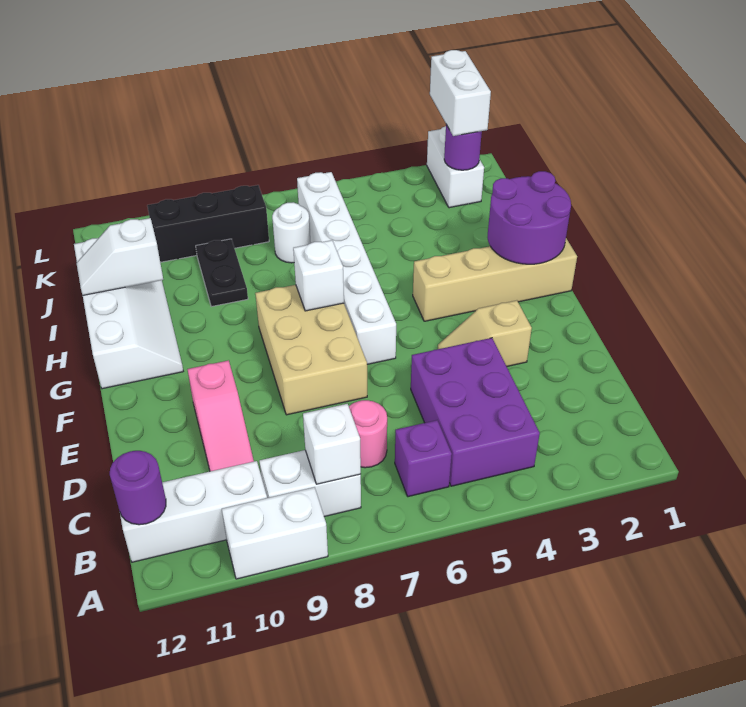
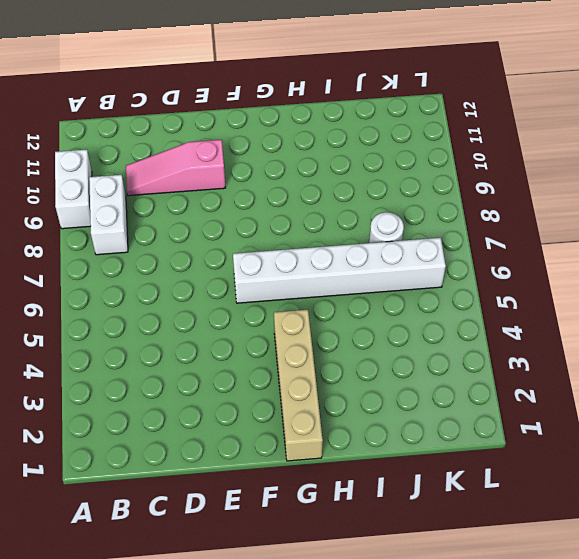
none -> purple 2x3 brick [411,338,540,486]
none -> purple 1x1 brick [395,420,452,497]
none -> white 1x3 brick [120,461,267,562]

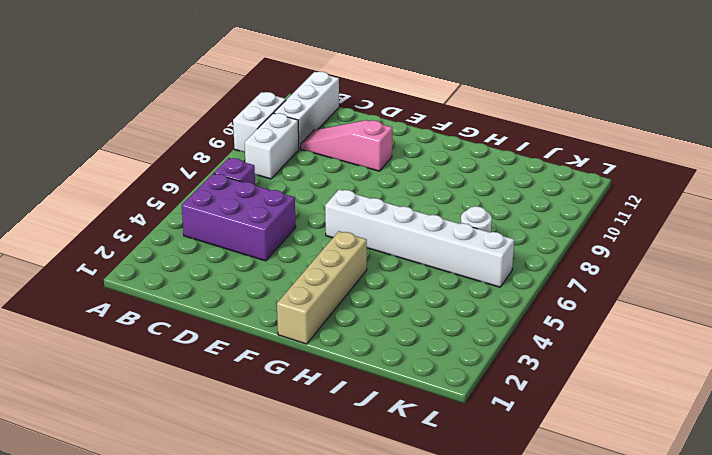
none -> pink 1x1 round brick [349,400,387,468]
none -> tan 1x2 slope [438,300,532,366]
none -> tan 2x3 brick [255,285,367,415]

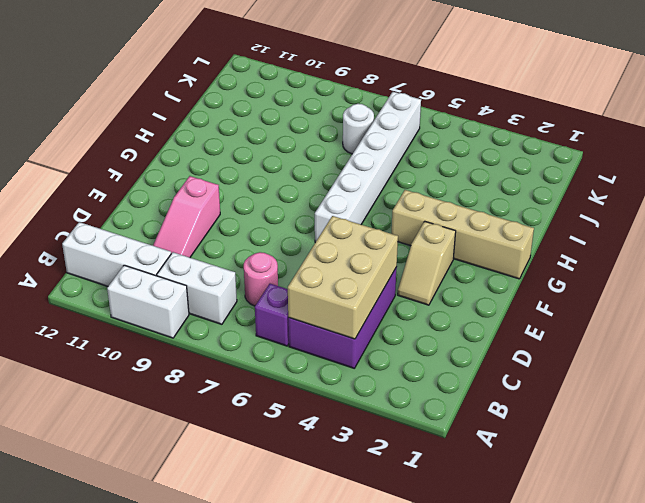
tan 2x3 brick [288,216,398,339] -> tan 2x3 brick moved to [255,285,367,415]
tan 1x2 slope [398,221,456,305] -> tan 1x2 slope turned to [438,300,532,366]
none -> white 2x4 slope [74,238,183,389]
none -> black 1x2 plate [196,239,248,307]
none -> white 1x2 brick [427,126,484,208]

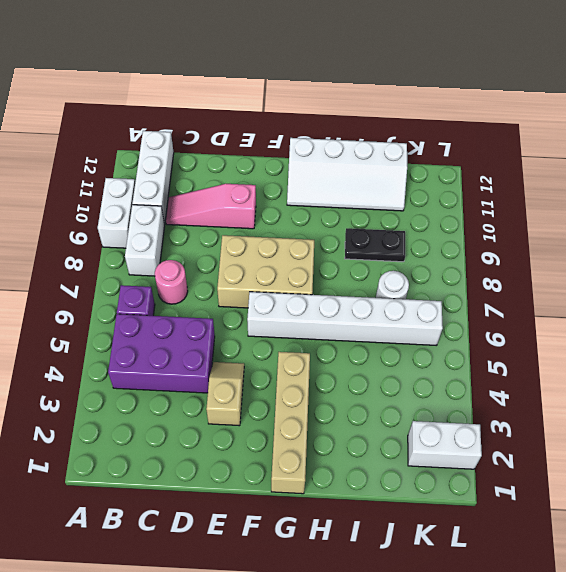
none -> black 1x3 brick [147,185,269,262]
none -> white 1x1 brick [303,404,361,484]
none -> purple 1x1 round brick [110,451,166,525]

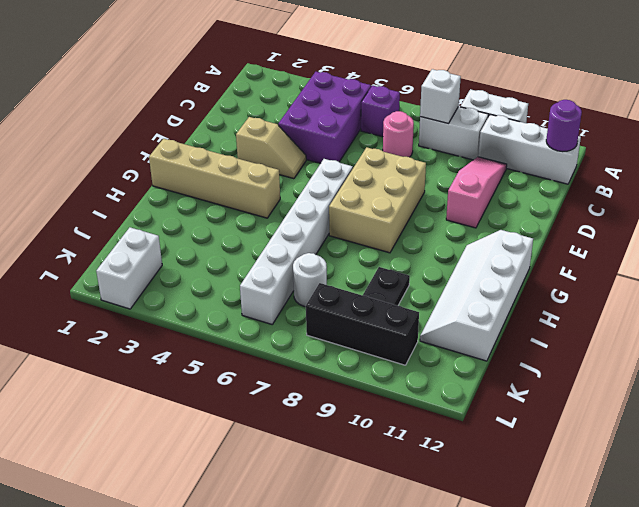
none -> purple 2x2 round brick [487,171,571,264]
none -> white 1x1 brick [293,240,344,311]
none -> white 1x2 slope [77,218,163,295]

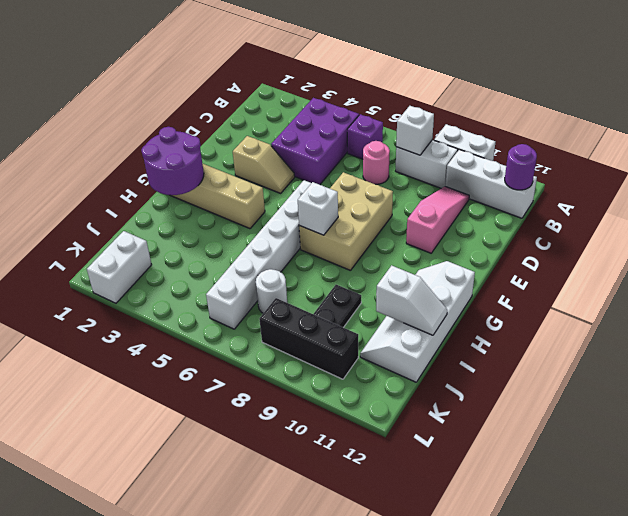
none -> purple 1x1 round brick [444,124,482,170]
none -> white 1x2 brick [430,50,491,136]

